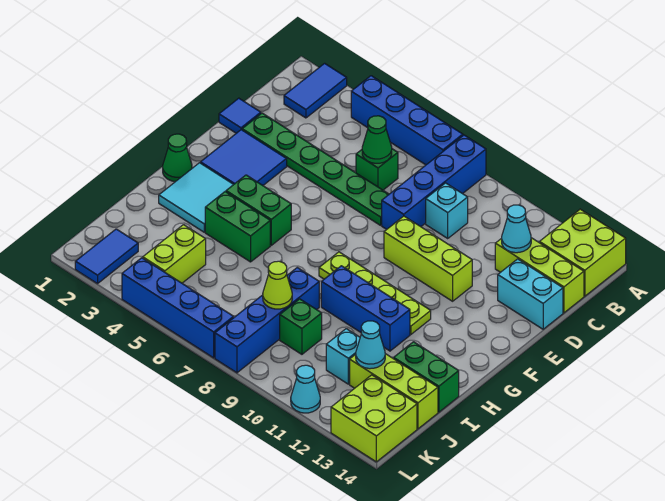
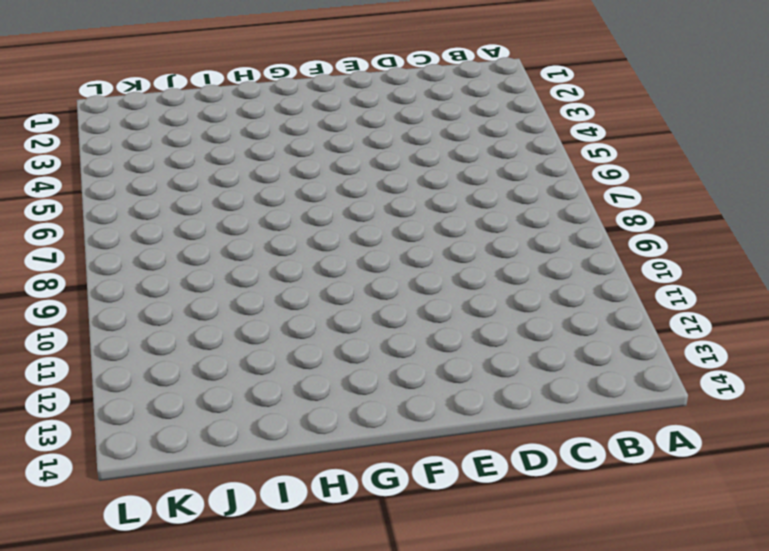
none -> blue 1x2 tile [284,63,347,118]
none -> blue 1x4 brick [351,76,463,165]
none -> blue 1x4 brick [382,135,486,229]
none -> lime 2x2 brick [540,209,626,296]

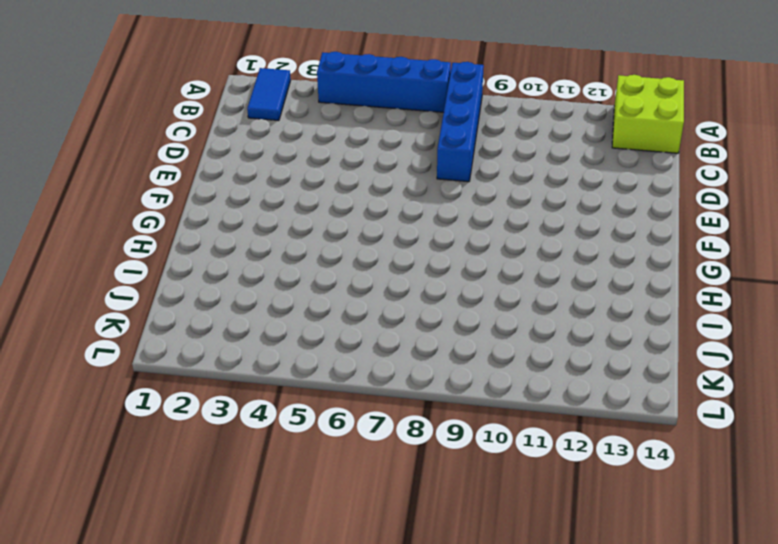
none -> green 1x1 brick [356,149,398,190]
none -> cyan 1x1 brick [426,183,468,238]
none -> lime 1x3 brick [495,238,584,313]
none -> blue 1x1 tile [219,98,261,133]

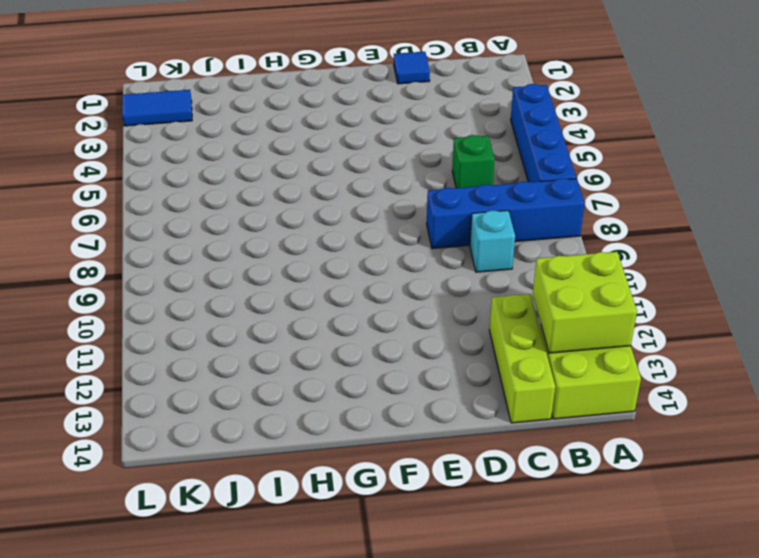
lime 2x2 brick [533,252,637,353] -> lime 2x2 brick moved to [331,375,417,462]
none -> blue 1x2 tile [284,63,347,118]
none -> green 1x6 plate [242,113,389,225]
none -> cyan 1x2 brick [498,259,563,329]
none -> blue 2x2 tile [200,130,287,185]

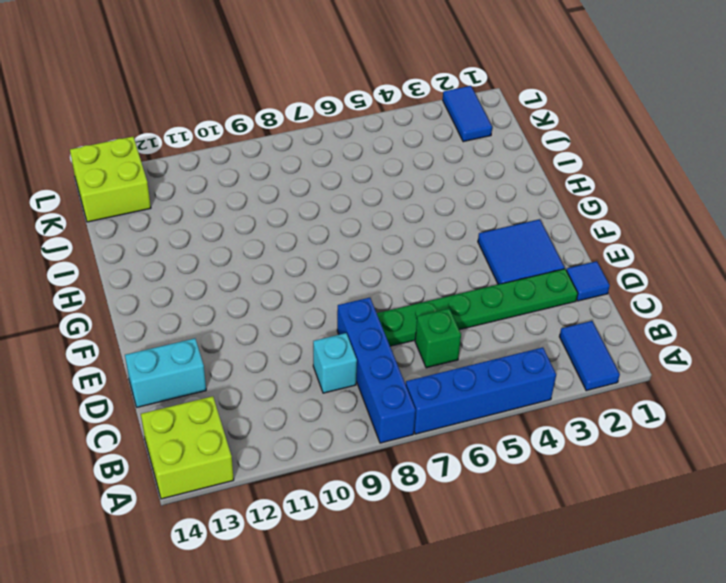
none -> lime 1x3 brick [495,238,584,313]
none -> lime 1x3 brick [384,216,472,301]
none -> green 1x1 cone [163,134,192,182]
none -> cyan 2x2 tile [159,163,234,232]

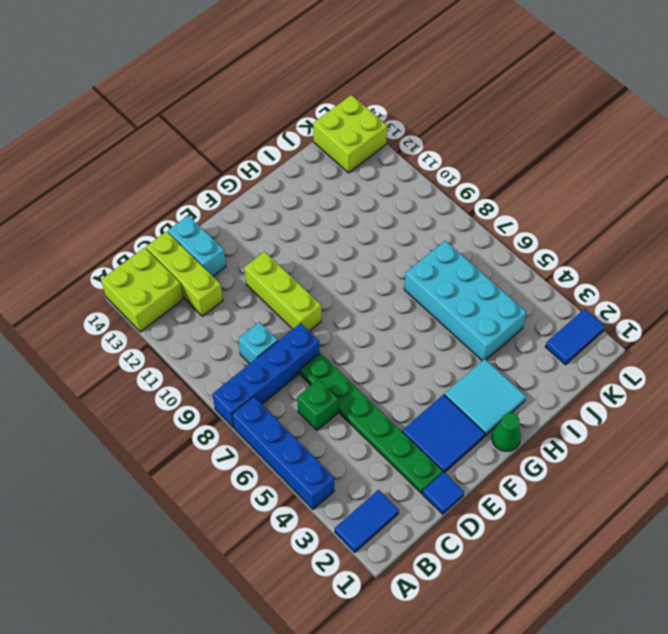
cyan 2x4 brick [404,241,526,361] -> lime 1x2 brick [143,225,206,283]
none -> green 1x2 brick [226,175,291,245]
none -> lime 1x4 plate [319,252,431,334]
none -> green 1x2 brick [205,192,270,262]
none -> blue 1x3 brick [321,266,410,351]

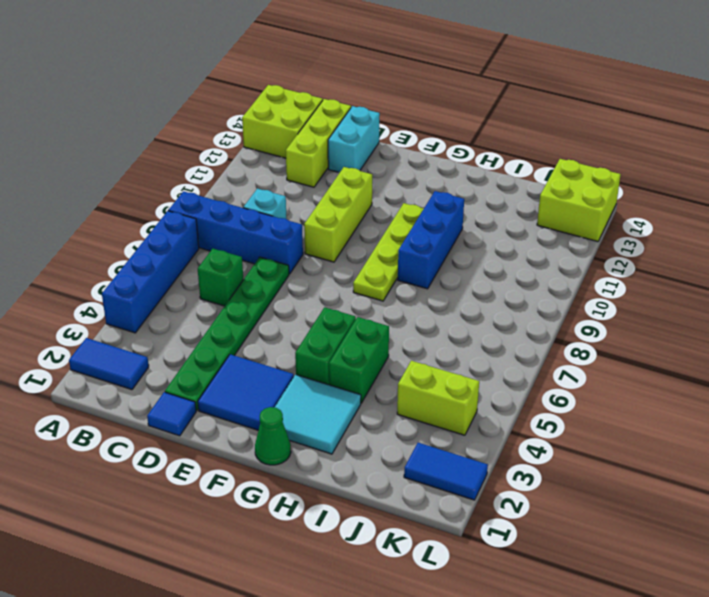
none -> blue 1x4 brick [215,268,319,373]
none -> green 1x2 brick [394,342,459,412]
none -> green 1x1 brick [280,299,322,354]
none -> cyan 1x1 brick [326,329,360,384]

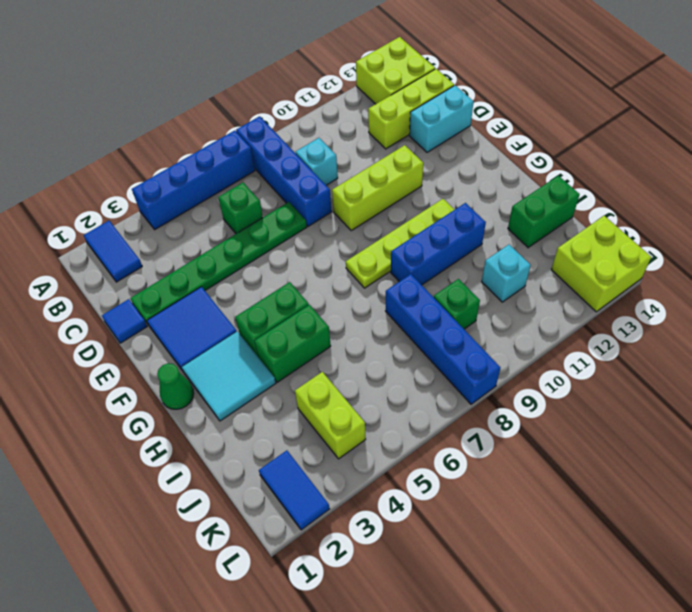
none -> lime 1x3 brick [350,354,438,429]
none -> blue 1x4 brick [122,258,234,358]
none -> cyan 1x1 cone [291,365,320,413]
none -> green 1x1 cone [362,116,392,163]

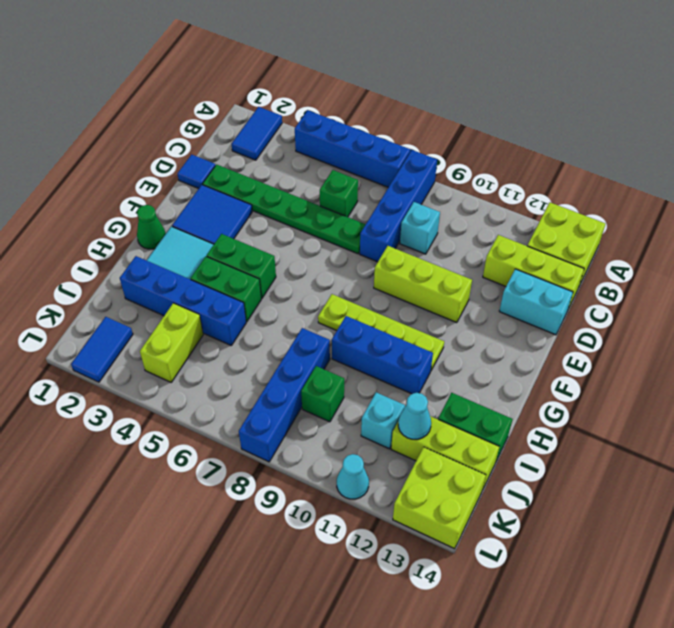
blue 1x4 brick [120,256,246,345] -> blue 1x4 brick moved to [122,258,234,358]
none -> green 1x1 cone [362,116,392,163]
none -> cyan 1x1 cone [502,205,531,253]
none -> lime 1x1 cone [263,261,292,309]

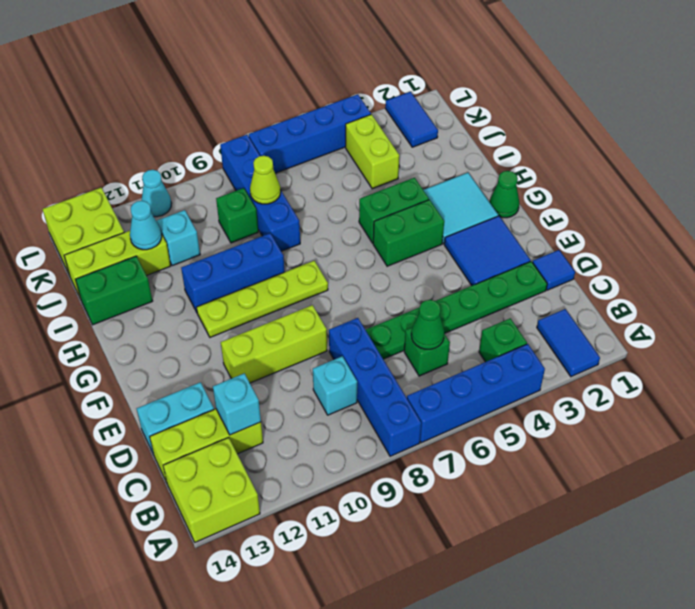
green 1x1 brick [479,318,527,362] -> none
cyan 1x1 brick [213,373,261,435] -> cyan 1x1 cone [502,205,531,253]

